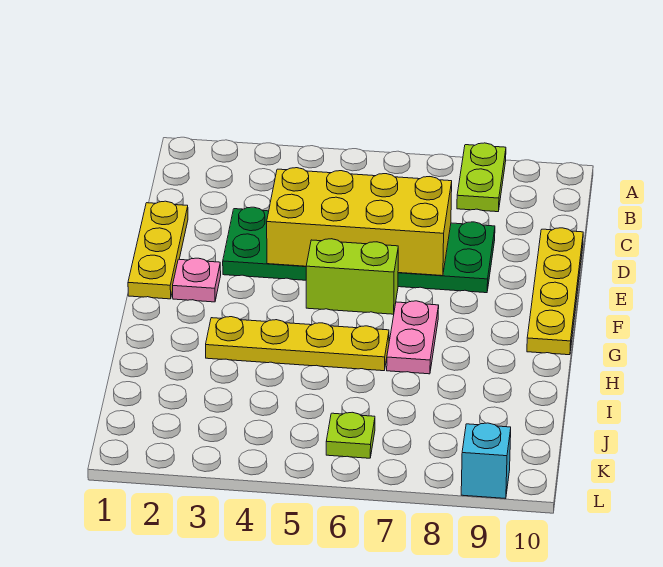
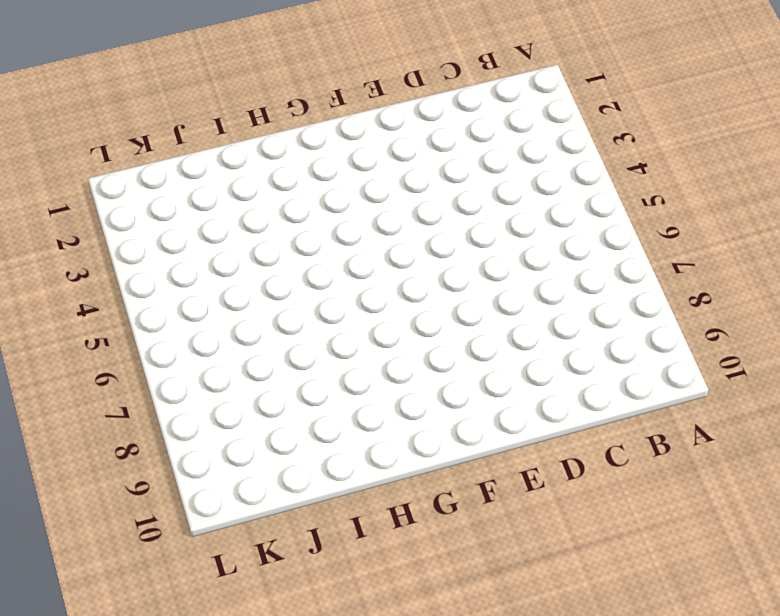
none -> lime 1x2 plate [457,143,506,212]
none -> yellow 1x3 plate [128,201,188,299]

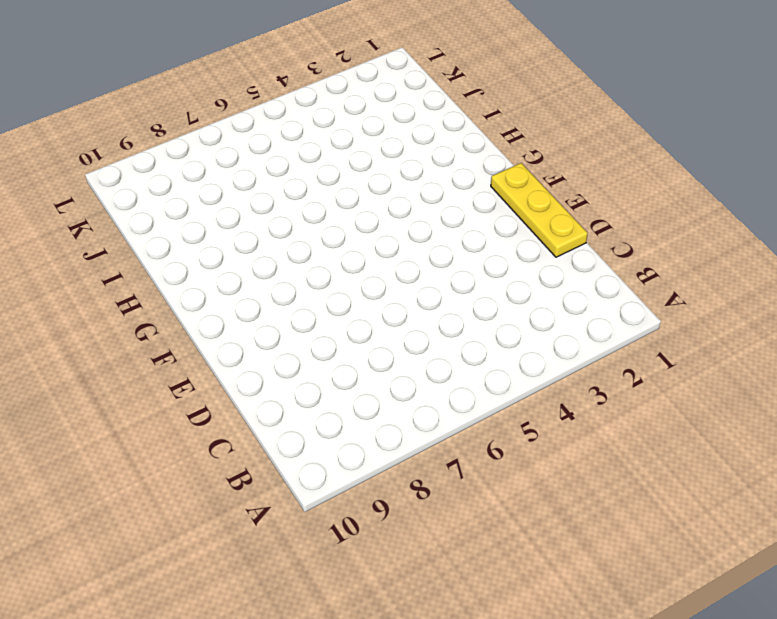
none -> lime 1x2 plate [457,143,506,212]
none -> green 2x6 plate [223,207,495,293]

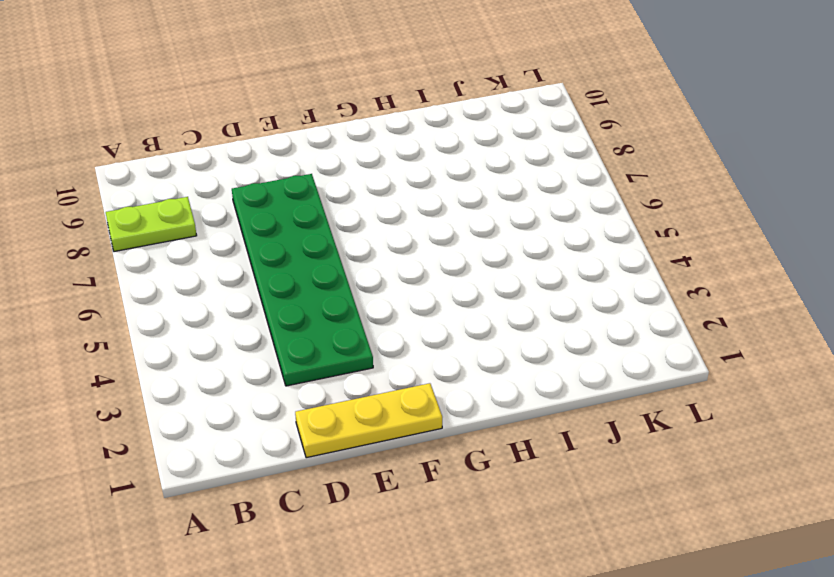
none -> yellow 1x4 plate [527,228,583,355]
none -> pink 1x1 plate [173,258,221,302]

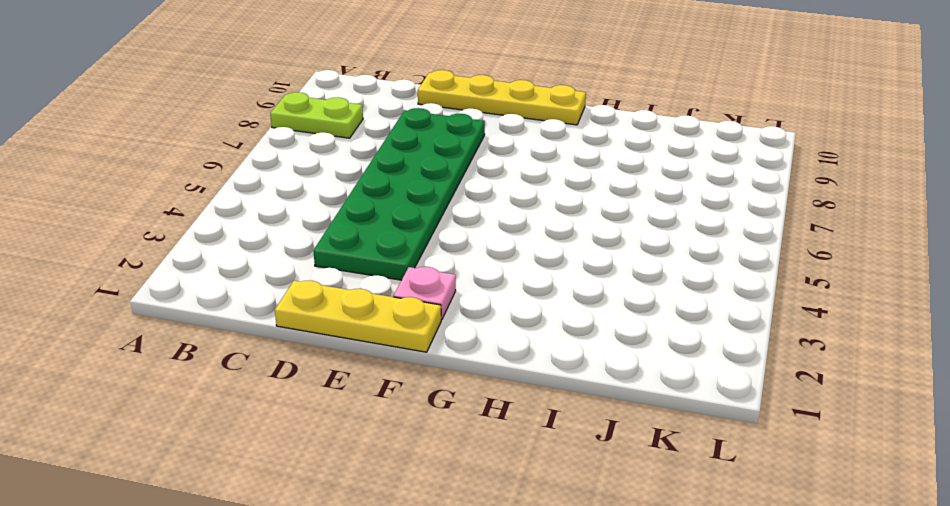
none -> lime 1x2 brick [306,239,398,314]
none -> pink 1x2 plate [387,301,439,374]

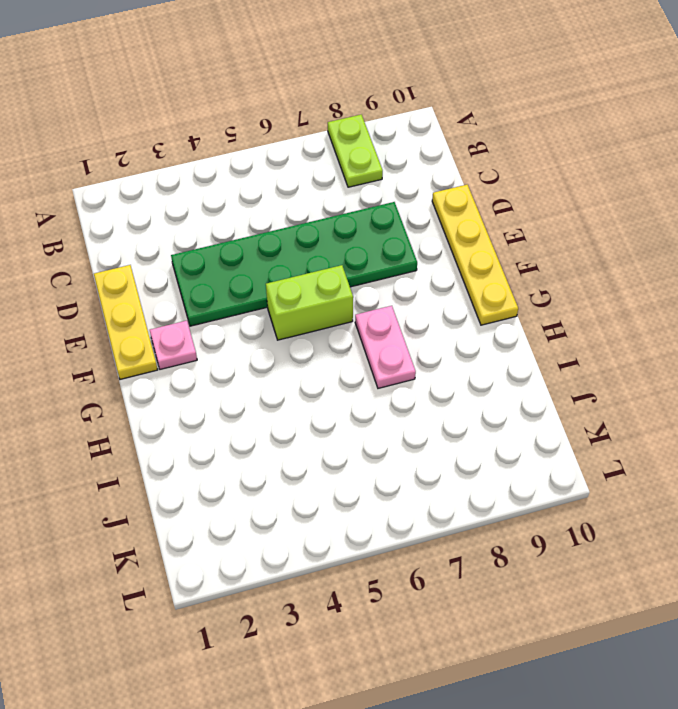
none -> yellow 1x4 plate [206,317,389,371]
none -> lime 1x1 plate [326,412,375,458]

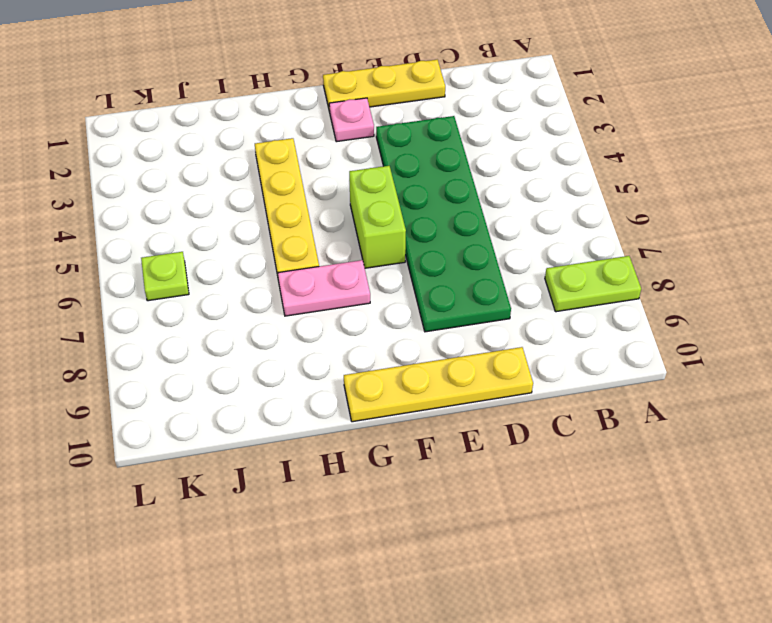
none -> cyan 1x1 brick [461,423,511,499]
none -> yellow 2x4 brick [267,168,452,276]

